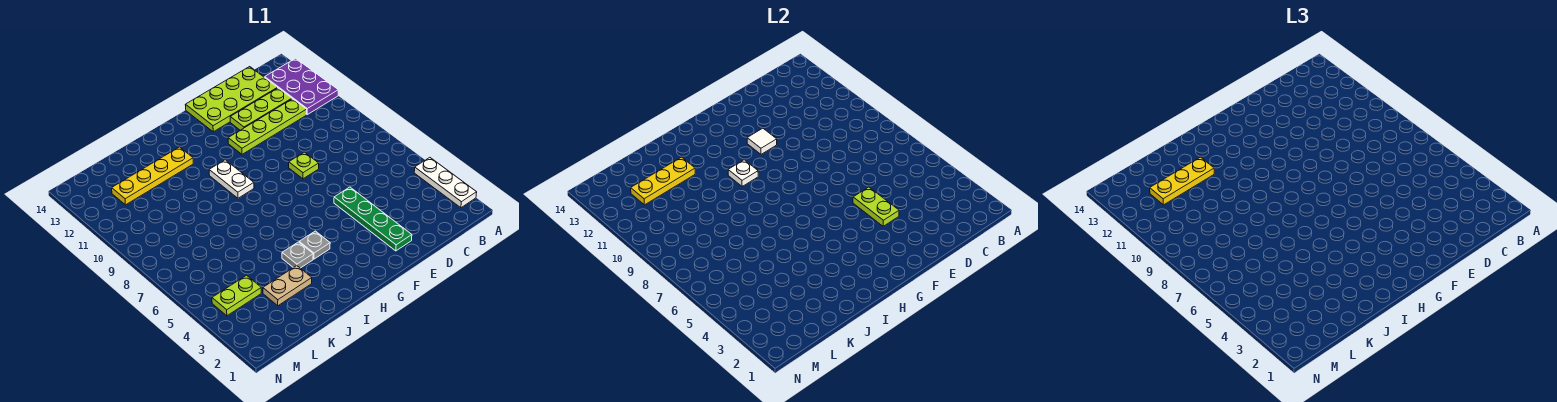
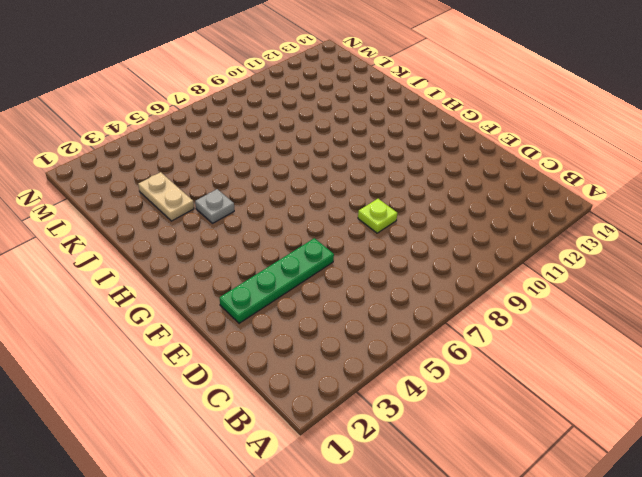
none -> white 1x3 plate [414,158,477,208]
none -> purple 2x3 plate [265,58,338,114]
none -> lime 1x4 plate [228,99,307,154]

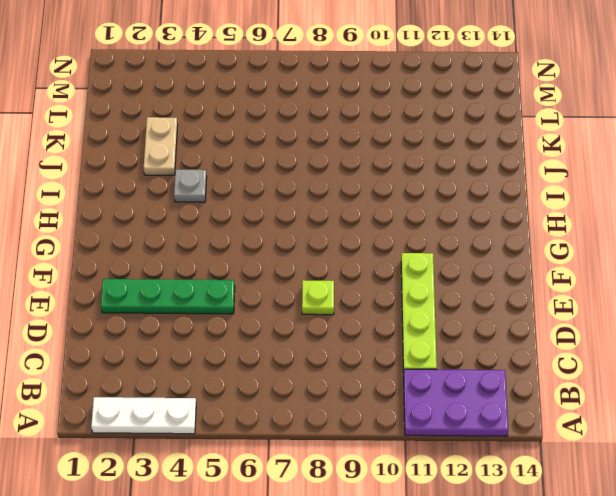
none -> lime 1x3 plate [230,88,292,130]
none -> lime 2x4 plate [186,67,277,132]
none -> grey 1x1 plate [299,231,330,259]

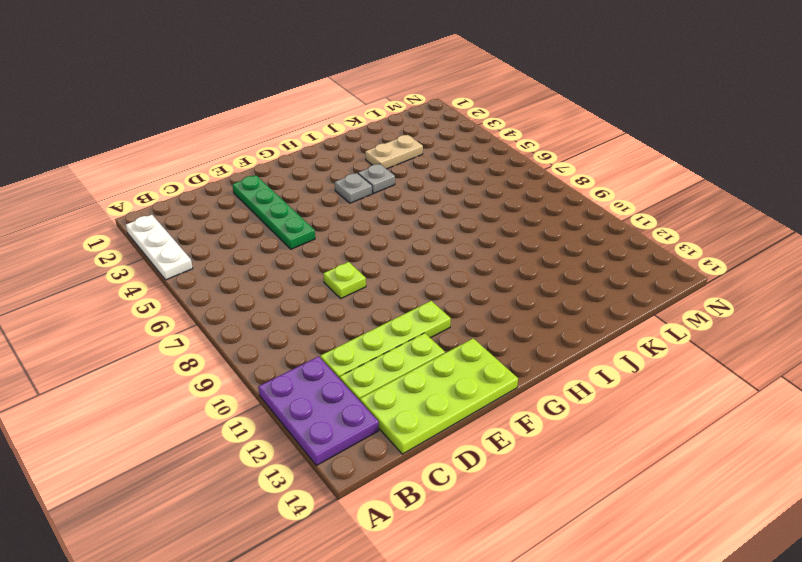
none -> white 1x2 plate [209,160,254,198]
none -> yellow 1x4 plate [112,147,193,205]
none -> lime 1x2 plate [212,275,261,316]

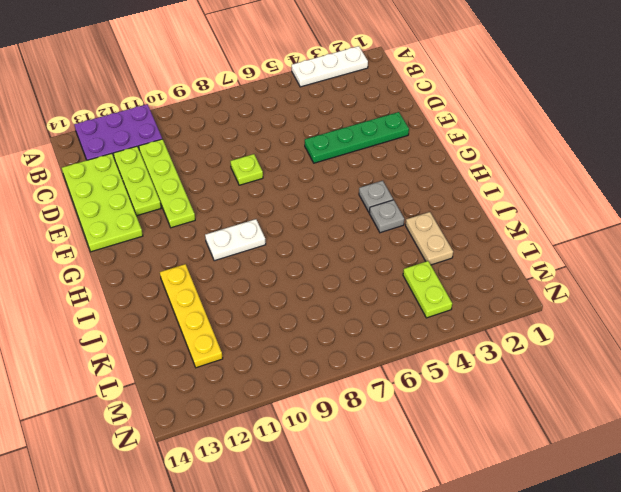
none -> lime 1x2 plate [853,187,899,226]
none -> white 1x1 tile [747,128,777,154]
none -> white 1x1 plate [728,160,758,186]

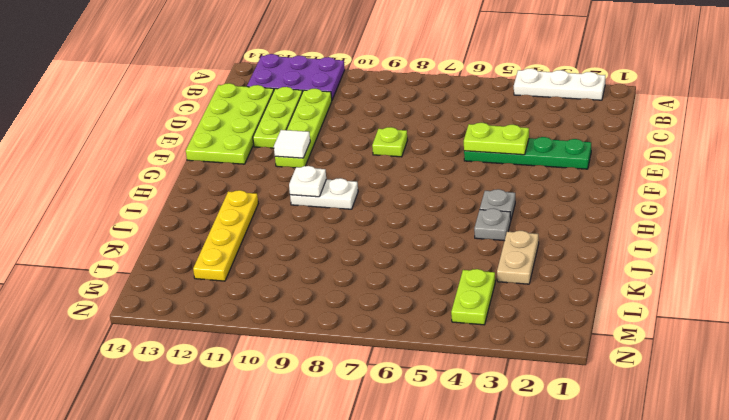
none -> yellow 1x3 plate [631,157,695,205]
none -> yellow 1x3 plate [1150,157,1214,205]

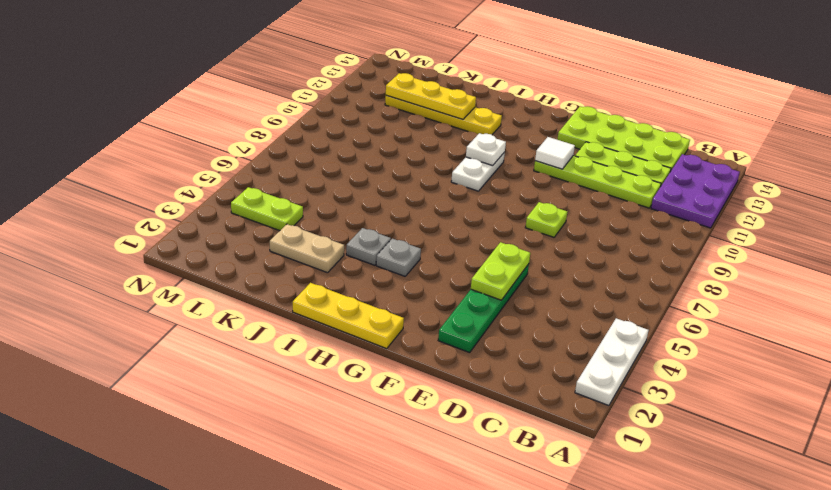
yellow 1x3 plate [293,283,404,349] -> yellow 1x3 plate moved to [1150,157,1214,205]

